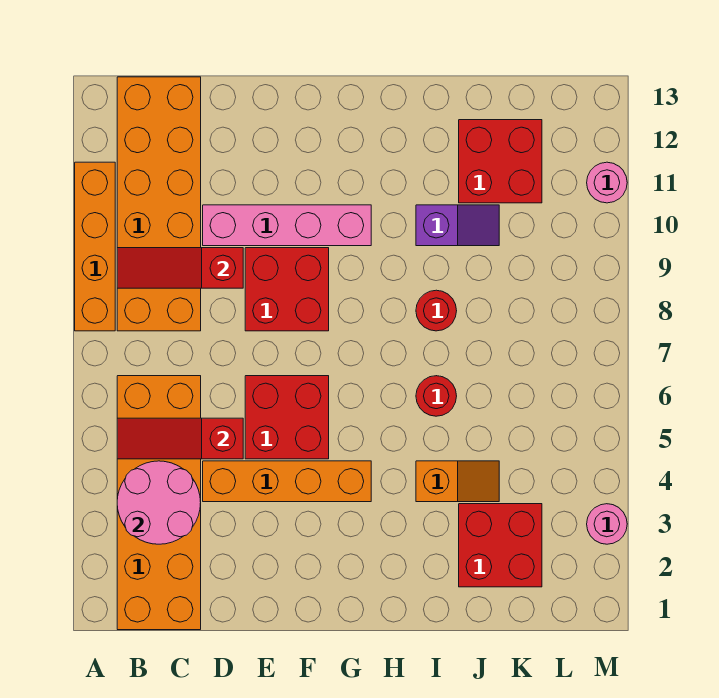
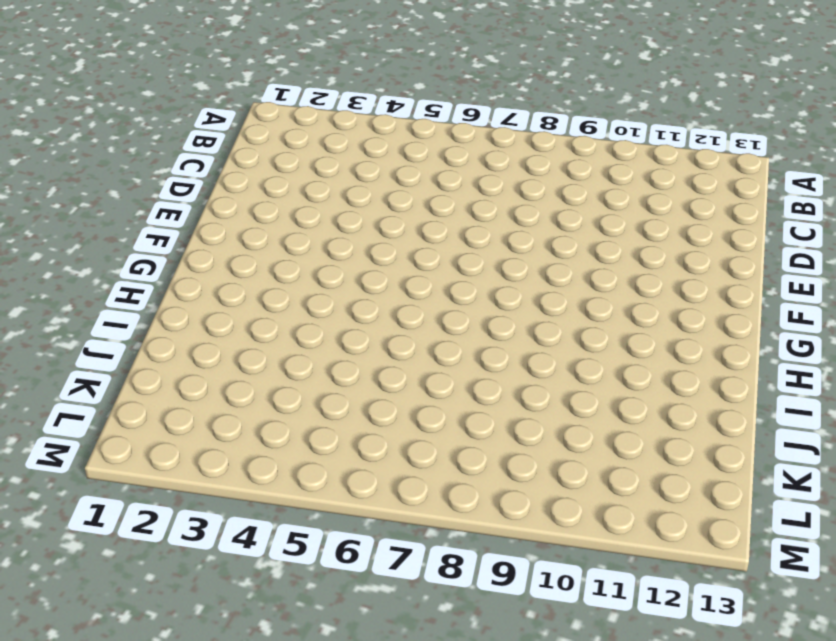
none -> orange 1x4 brick [75,162,115,331]
none -> orange 2x6 brick [117,376,201,630]
none -> orange 2x6 brick [117,77,201,331]

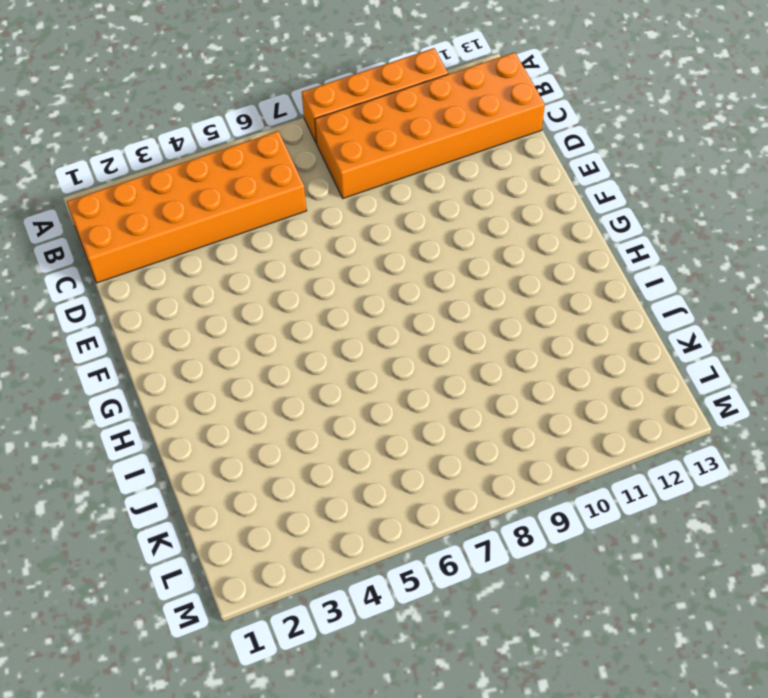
none -> orange 1x4 brick [203,461,371,502]
none -> pink 1x4 brick [203,205,371,246]
none -> red 2x2 brick [245,376,329,459]

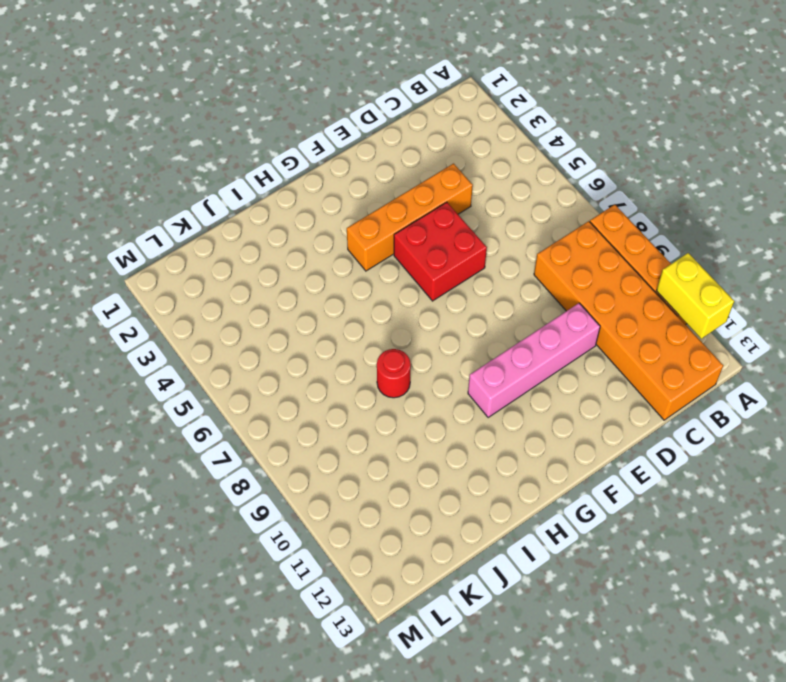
yellow 1x2 brick [656,253,734,339] -> none
none -> orange 2x6 brick [117,376,201,630]
none -> red 2x2 brick [245,248,329,331]
none -> orange 1x2 slope [416,461,499,502]

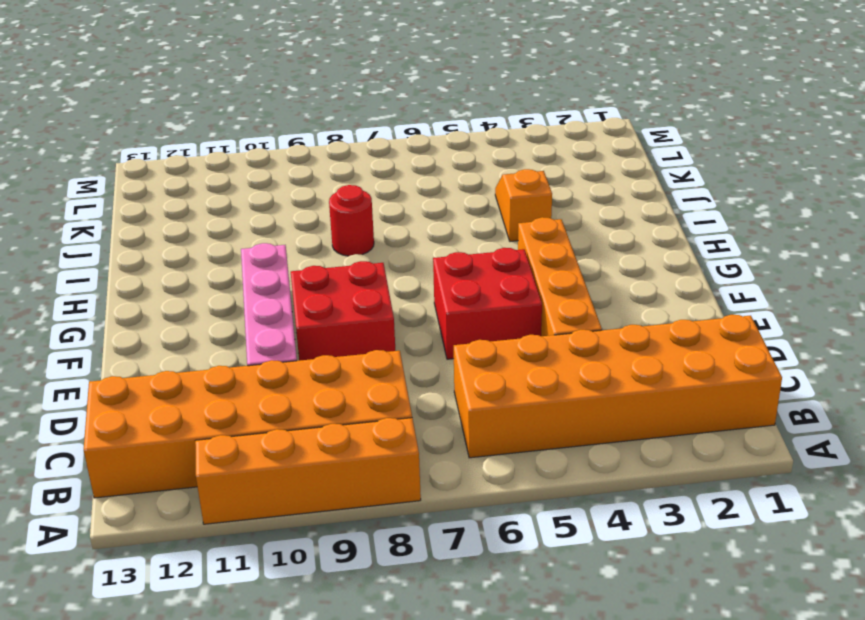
none -> red 1x1 round brick [416,376,457,416]
none -> purple 1x2 slope [416,205,499,246]
none -> red 2x2 brick [459,504,542,587]

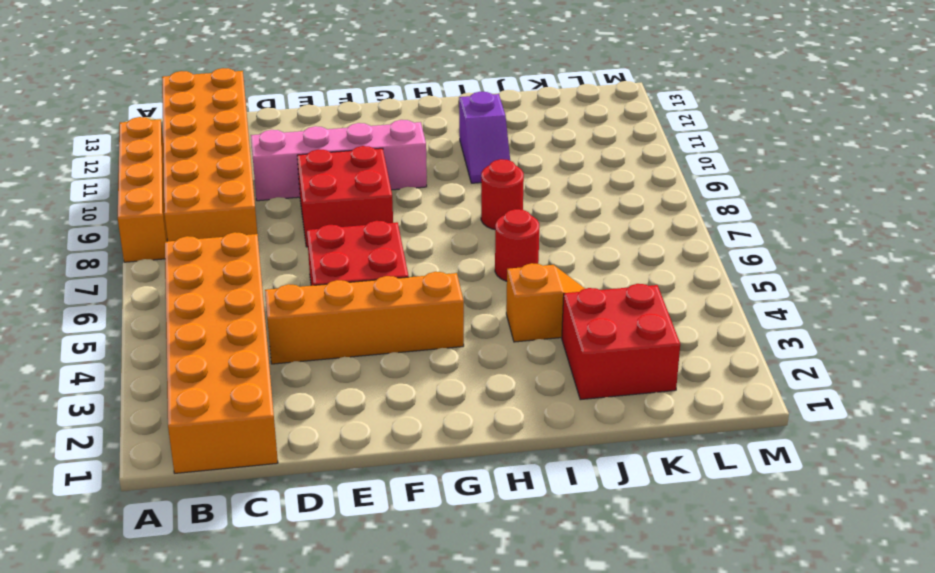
purple 1x2 slope [459,92,510,183] -> purple 1x2 slope turned to [416,205,499,246]
none -> red 2x2 brick [459,120,542,203]
none -> pink 1x1 round brick [587,504,627,544]
none -> pink 1x1 round brick [587,162,627,203]

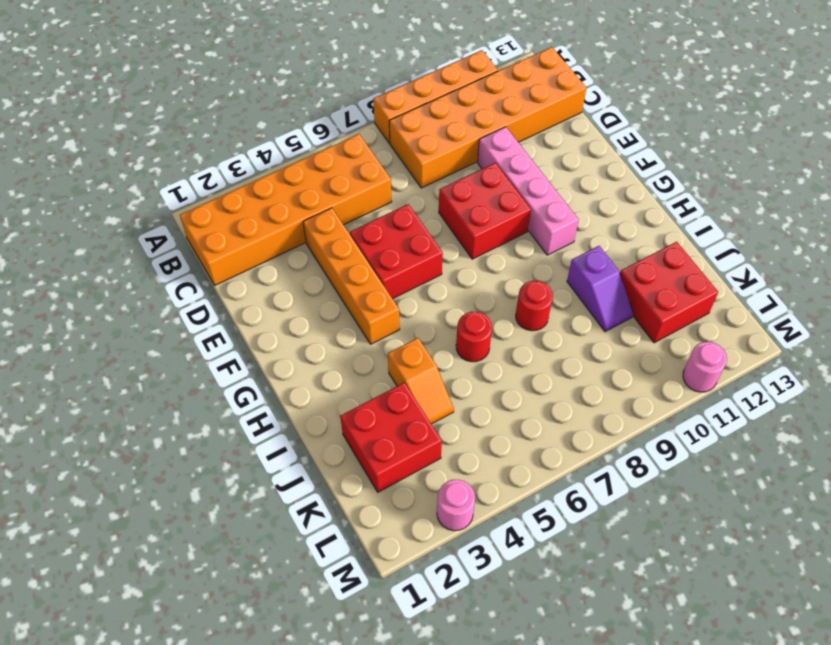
none -> pink 2x2 round brick [117,461,201,544]
none -> red 1x3 slope [117,418,243,459]
none -> red 1x3 slope [117,248,243,288]

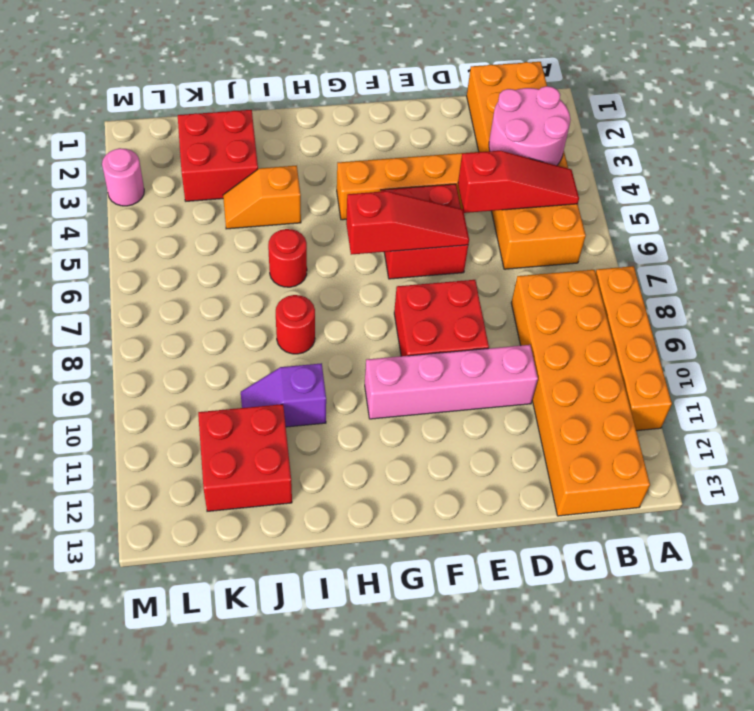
red 1x3 slope [346,191,469,255] -> red 1x3 slope moved to [117,248,243,288]
none -> pink 1x1 round brick [587,162,627,203]

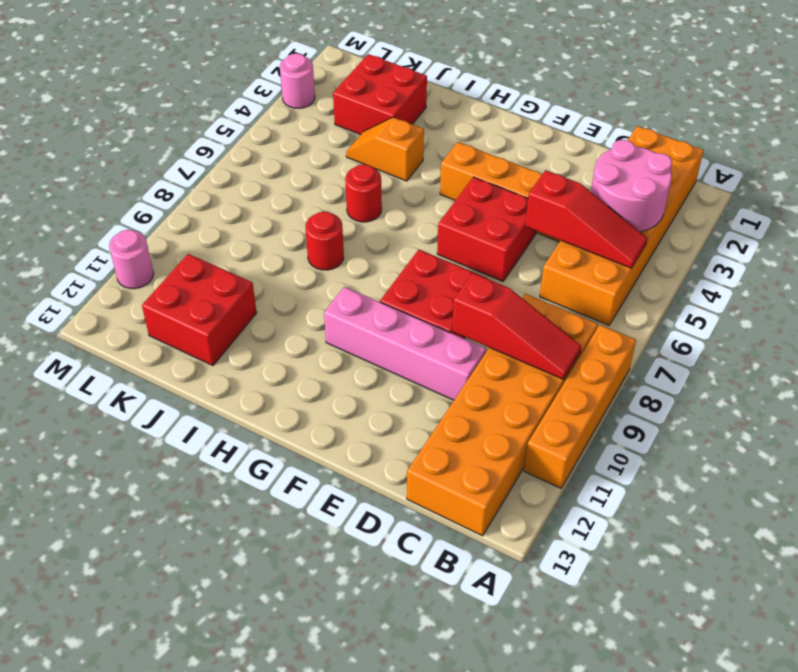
none -> purple 1x2 slope [416,205,499,246]

